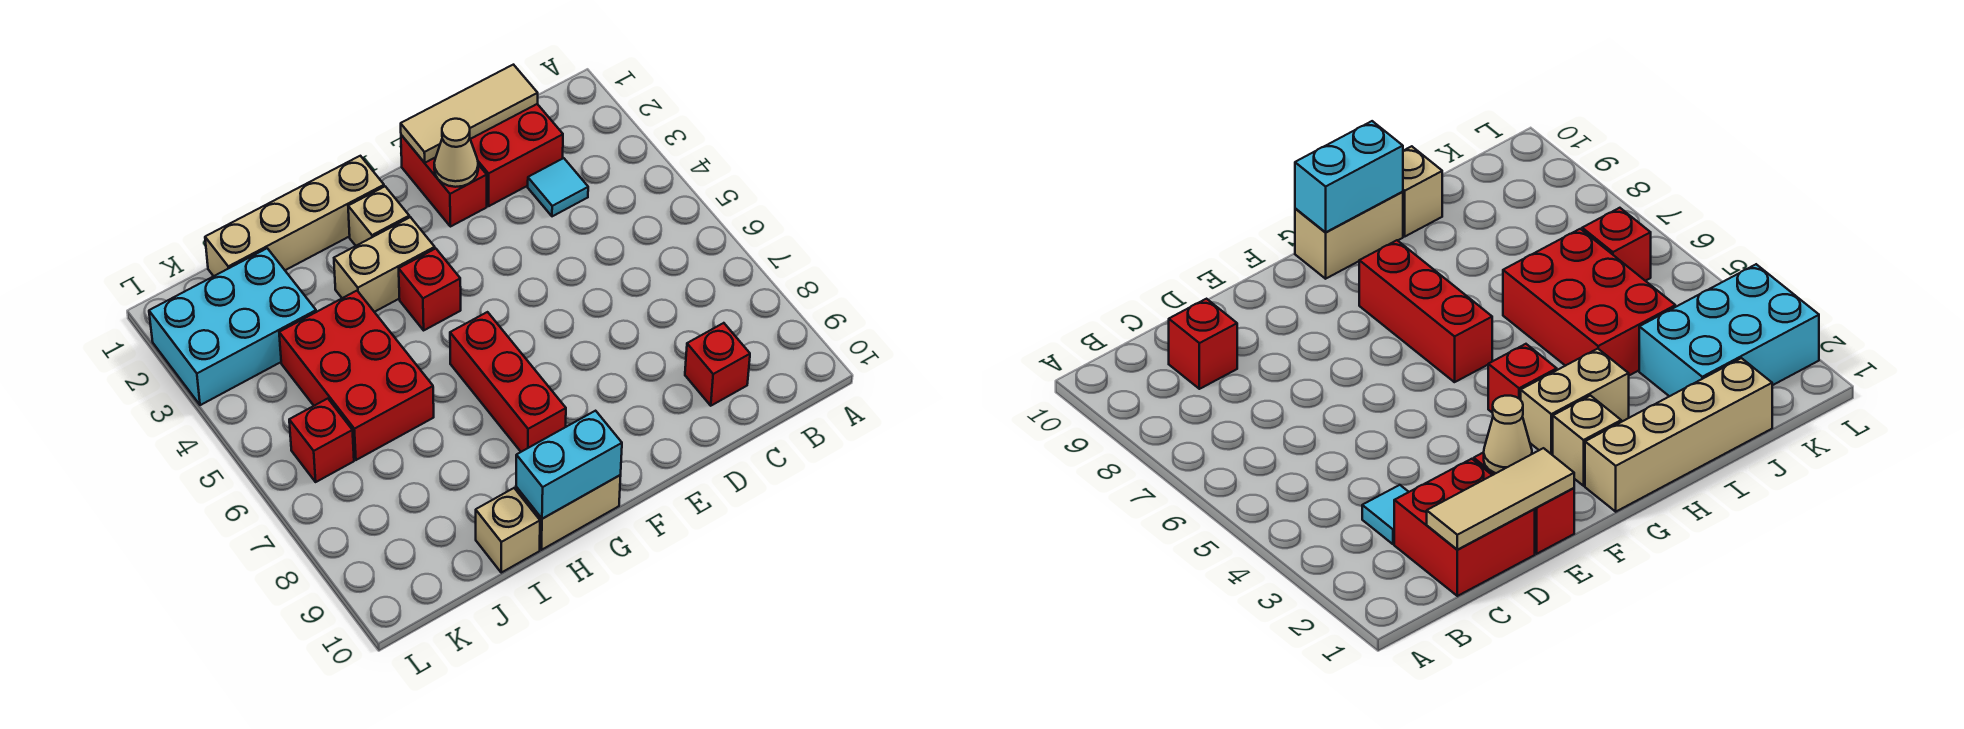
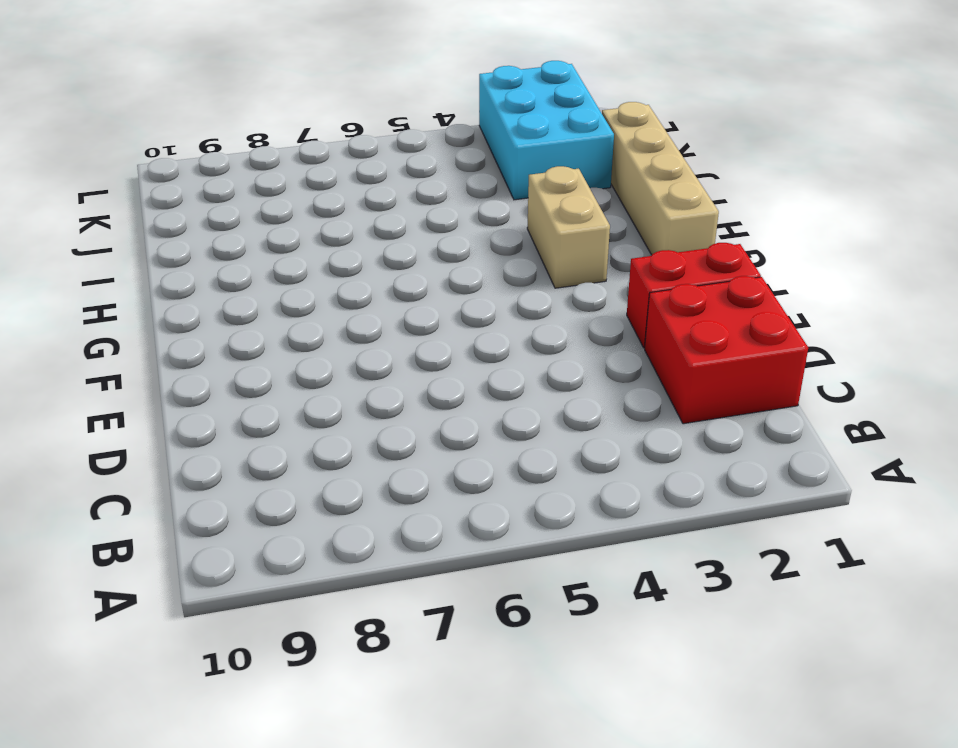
none -> cyan 1x1 tile [528,158,588,216]
none -> red 1x1 brick [685,323,750,406]
none -> tan 1x1 brick [348,186,409,246]

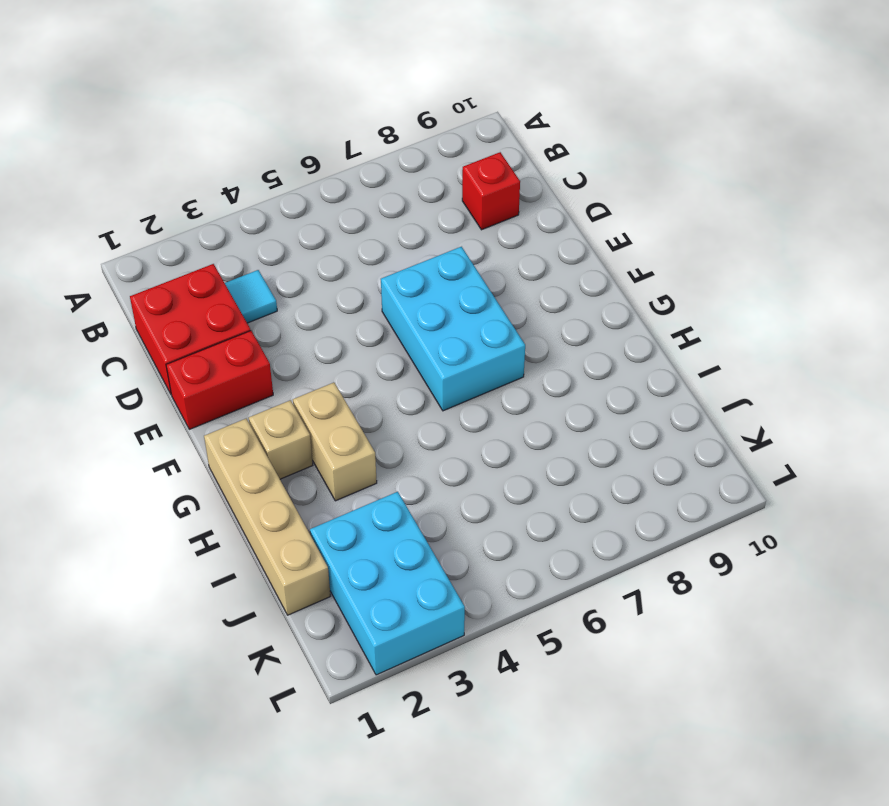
cyan 2x3 brick [381,247,525,411] -> red 1x3 brick [450,312,566,452]
none -> red 1x1 brick [399,249,461,330]
none -> tan 1x2 brick [516,475,621,550]
none -> red 2x3 brick [279,291,434,460]

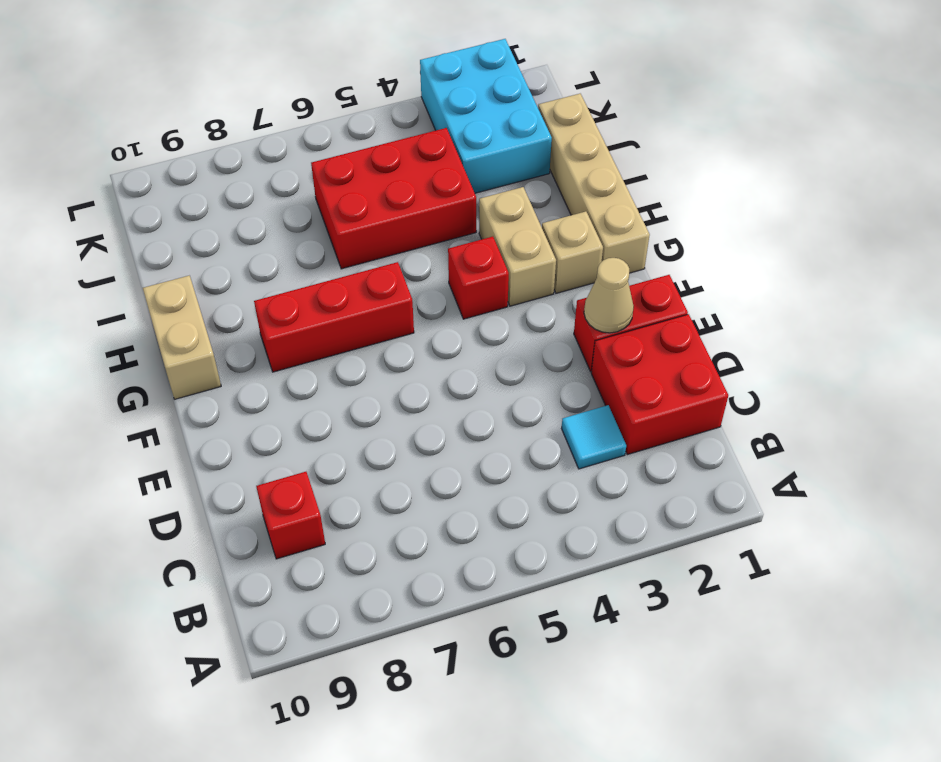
none -> tan 1x1 brick [476,488,540,573]
none -> red 1x1 brick [289,399,354,482]
none -> tan 1x3 tile [401,65,538,163]

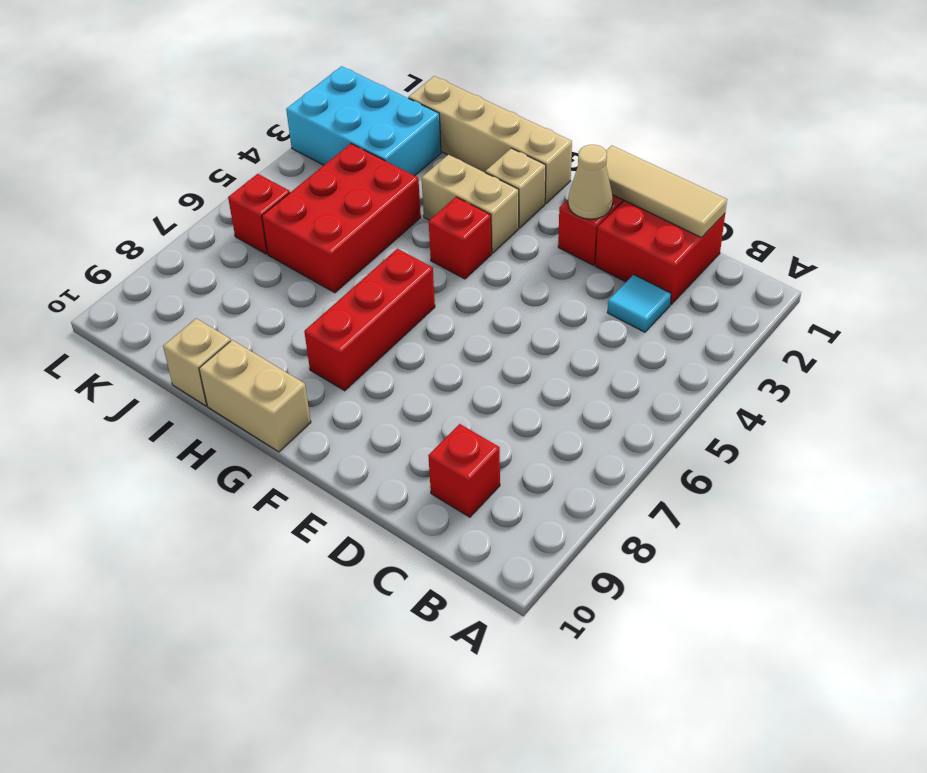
none -> cyan 1x2 brick [516,411,622,519]

